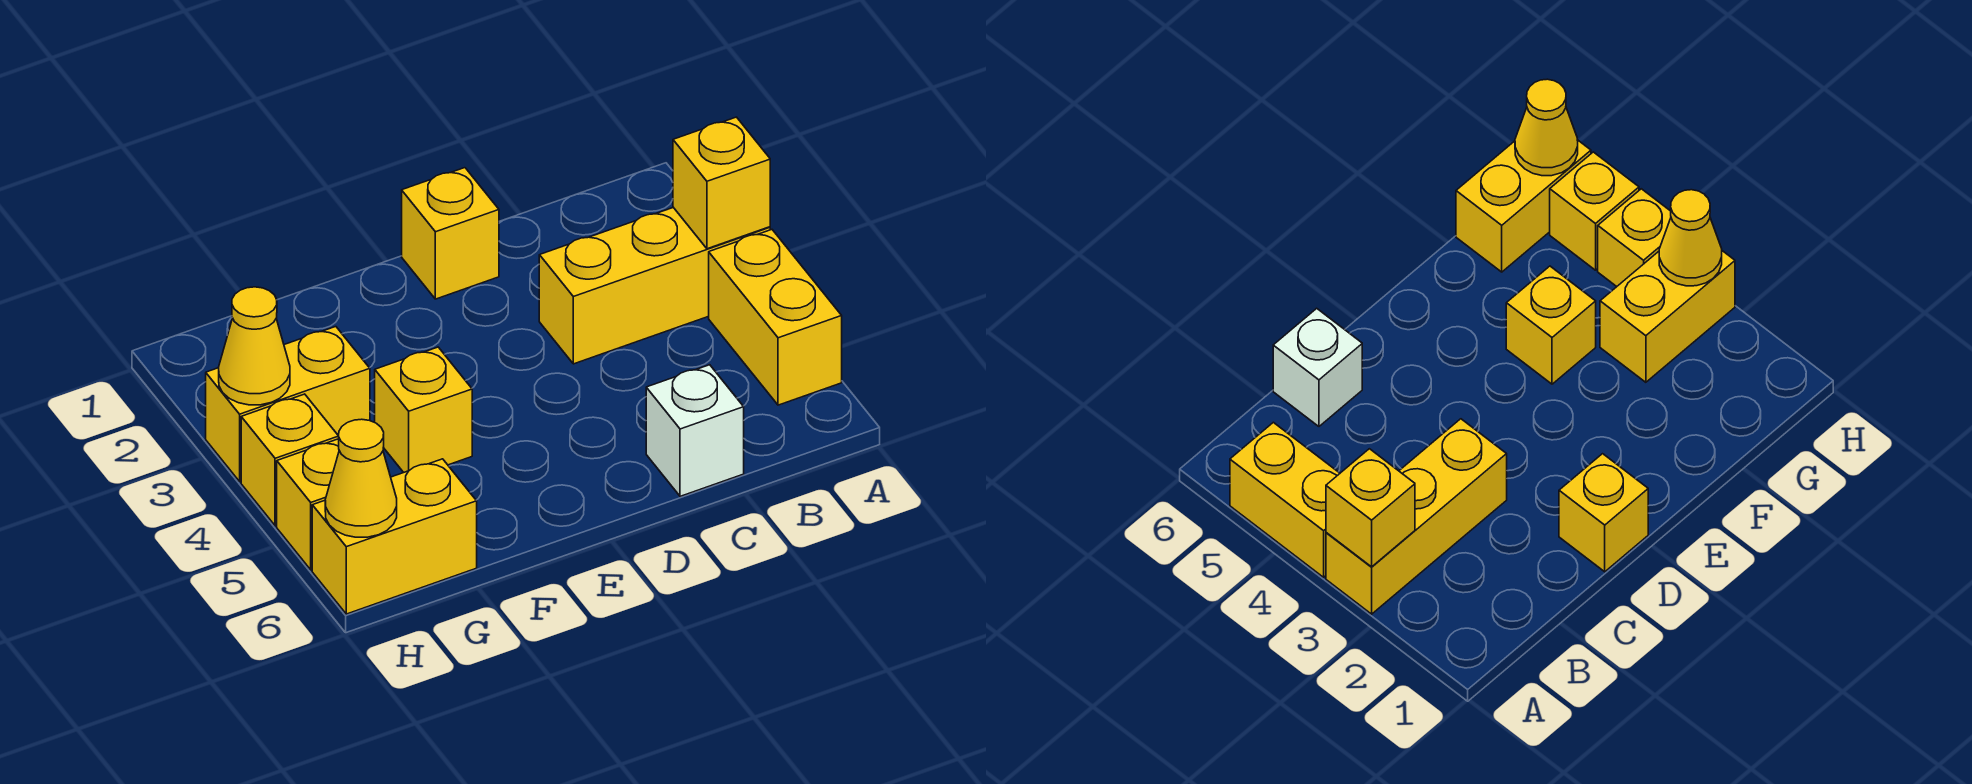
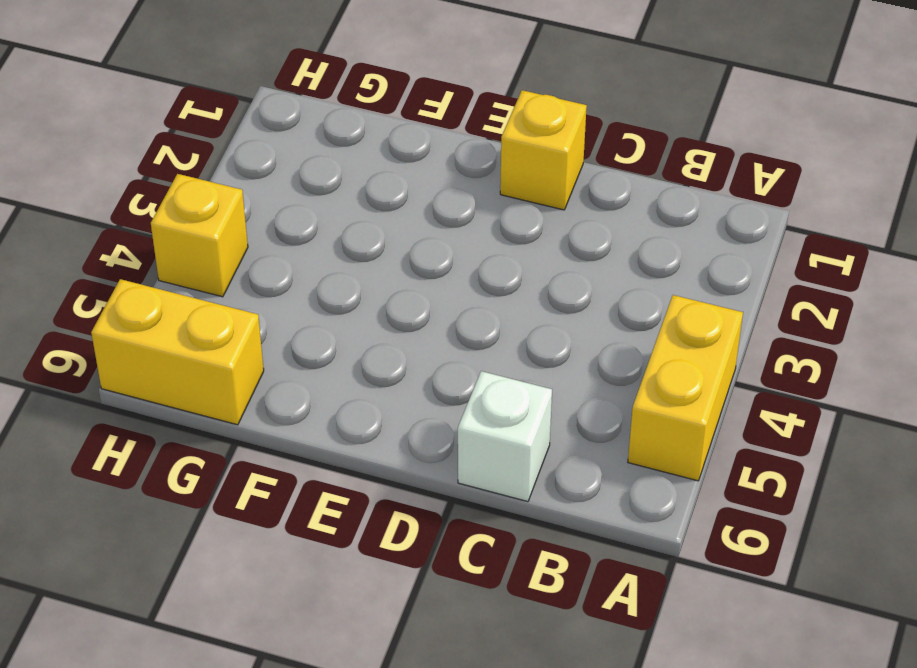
none -> yellow 1x3 brick [539,208,770,364]
none -> yellow 1x1 brick [375,347,472,472]
none -> yellow 1x2 brick [206,327,370,481]

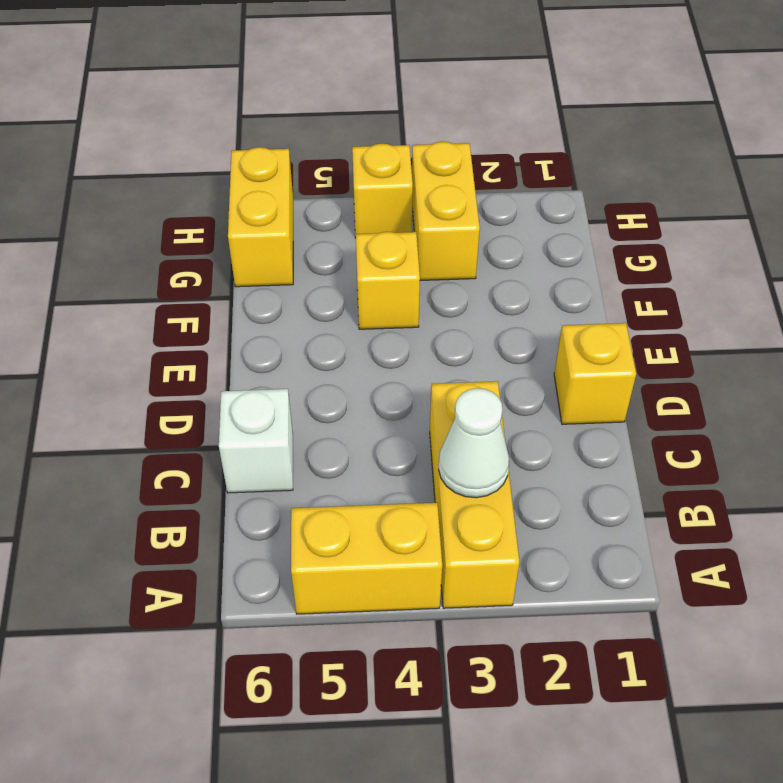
white 1x1 cone [439,388,509,498] -> none
none -> yellow 1x1 brick [277,439,339,570]
none -> yellow 1x1 brick [673,117,770,249]
none -> yellow 1x1 cone [219,287,290,405]

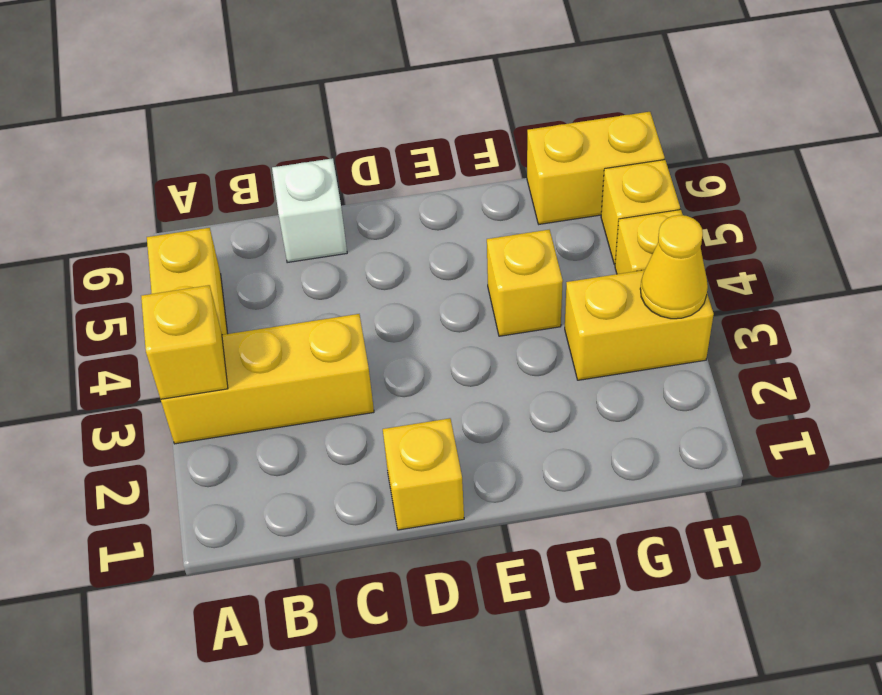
none -> yellow 1x1 cone [325,419,397,537]

